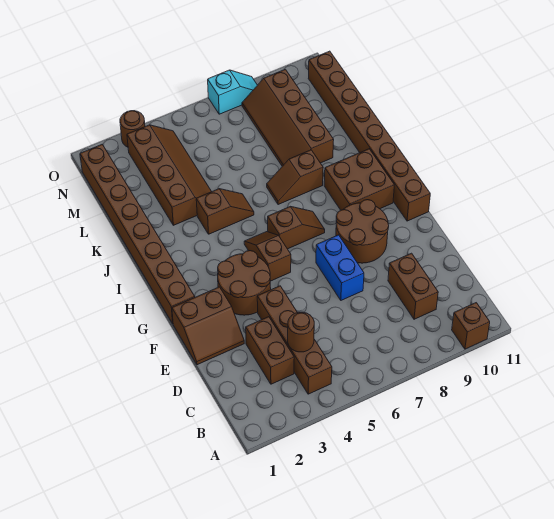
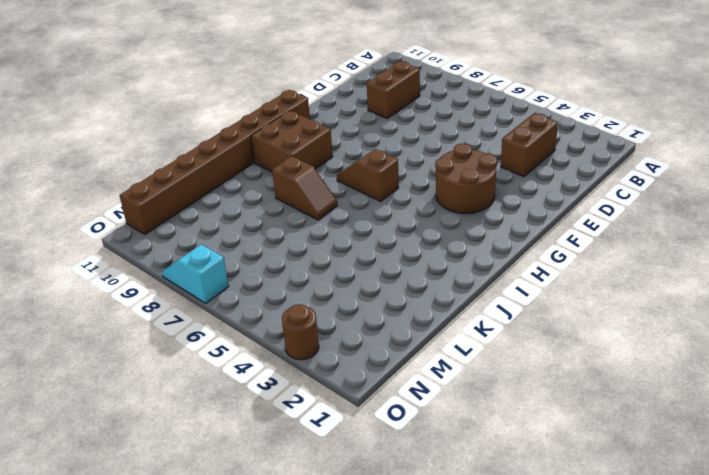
none -> brown 1x1 brick [452,303,490,349]
none -> brown 1x4 brick [257,286,332,394]
none -> brown 2x2 slope [172,287,244,365]

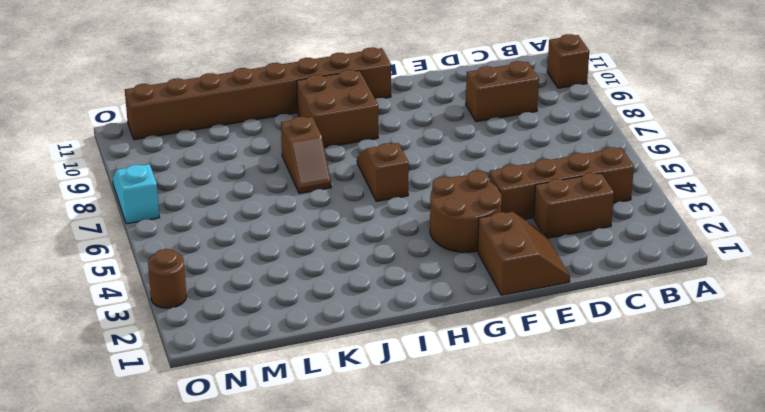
none -> blue 1x2 brick [316,235,364,300]
none -> brown 2x2 round brick [336,200,389,263]
none -> brown 1x8 brick [80,145,195,324]

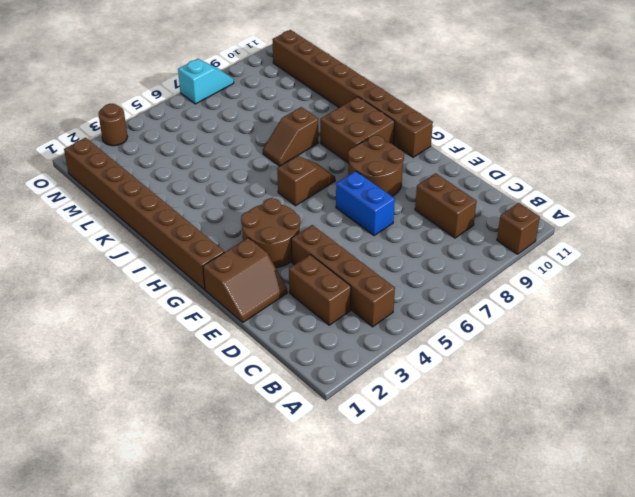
none -> brown 1x2 slope [244,232,291,281]
none -> brown 1x2 slope [196,189,254,234]
none -> brown 2x4 slope [127,125,212,225]

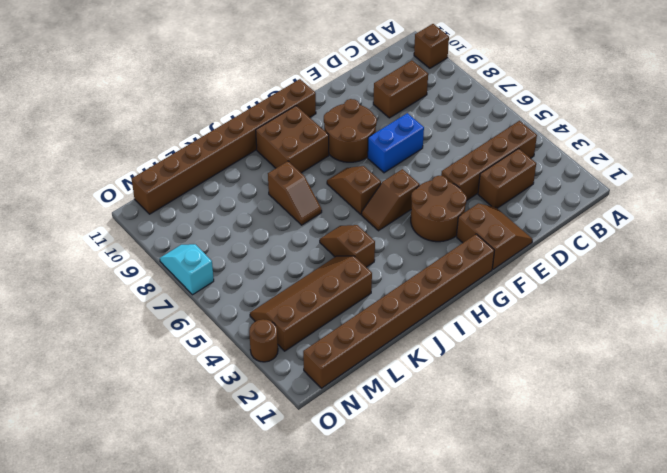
none -> brown 2x4 slope [242,69,334,166]
none -> brown 1x1 round brick [288,312,314,352]

